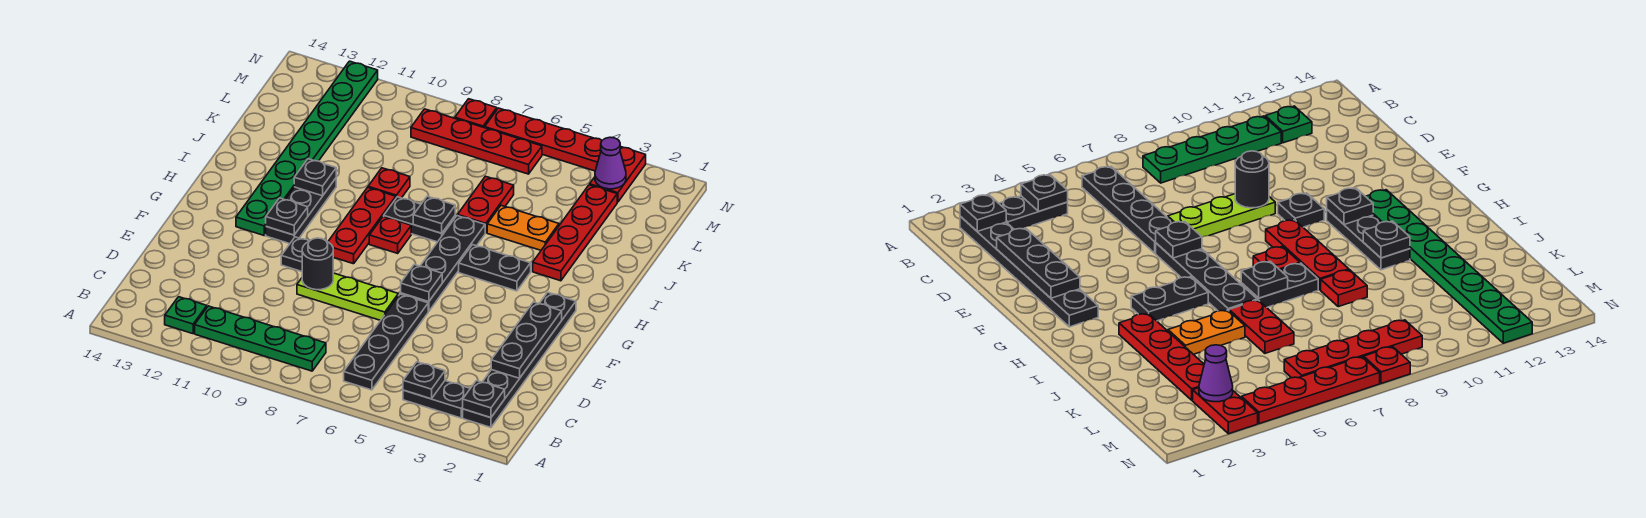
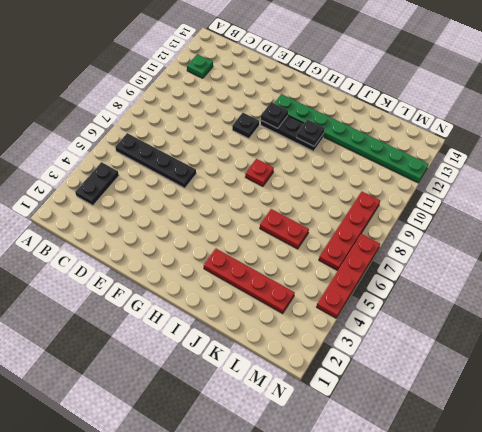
none -> black 1x6 plate [463,292,576,427]
none -> green 1x4 plate [195,306,326,371]
none -> lime 1x3 plate [297,273,398,320]
none -> black 1x4 plate [401,216,485,311]

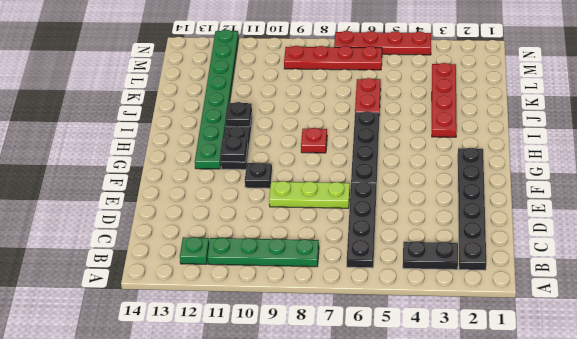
none -> red 1x3 plate [328,187,396,264]
none -> black 1x2 plate [459,245,531,291]
none -> black 1x2 plate [384,197,455,242]
none -> orange 1x2 plate [487,205,559,250]

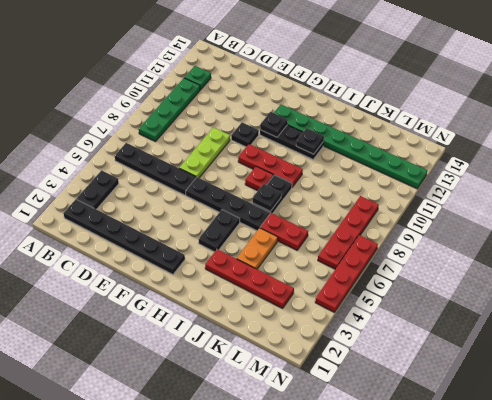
none -> red 1x1 plate [368,168,410,198]
none -> red 1x2 plate [590,147,646,202]
none -> red 1x1 plate [455,99,497,128]
none -> black 1x1 plate [463,381,505,418]

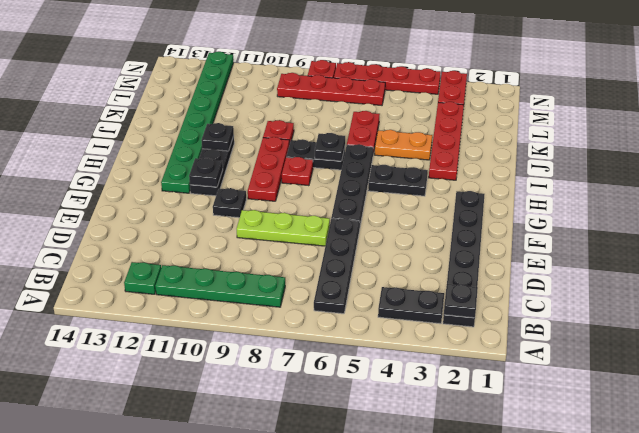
none -> black 1x1 plate [403,362,445,399]
none -> black 1x3 plate [491,302,562,378]
none -> black 1x1 round brick [302,238,333,290]
none -> black 1x1 plate [401,265,442,302]

